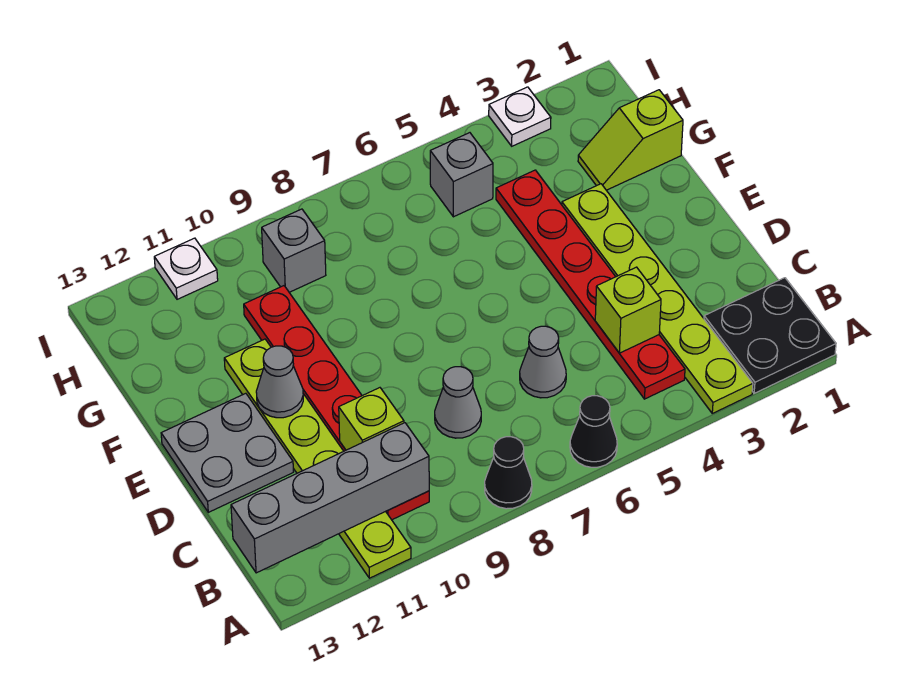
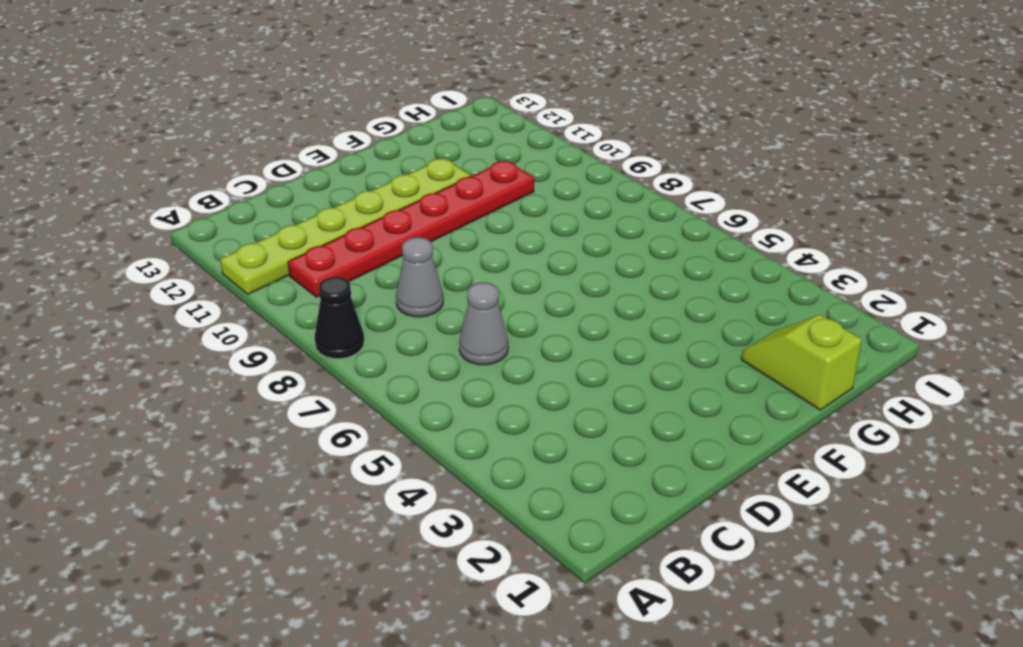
none -> black 2x2 plate [704,278,836,393]
none -> lime 1x6 plate [562,184,753,413]
none -> black 1x1 cone [570,396,617,467]

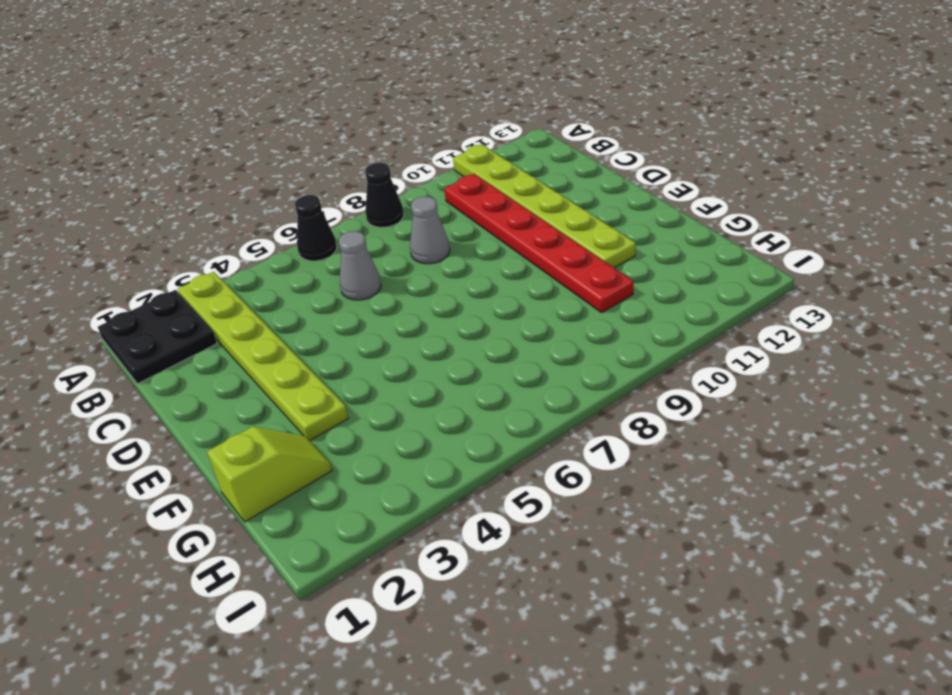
none -> red 1x6 plate [496,170,685,399]
none -> grey 2x2 plate [161,393,293,512]
none -> grey 1x1 brick [430,133,493,217]

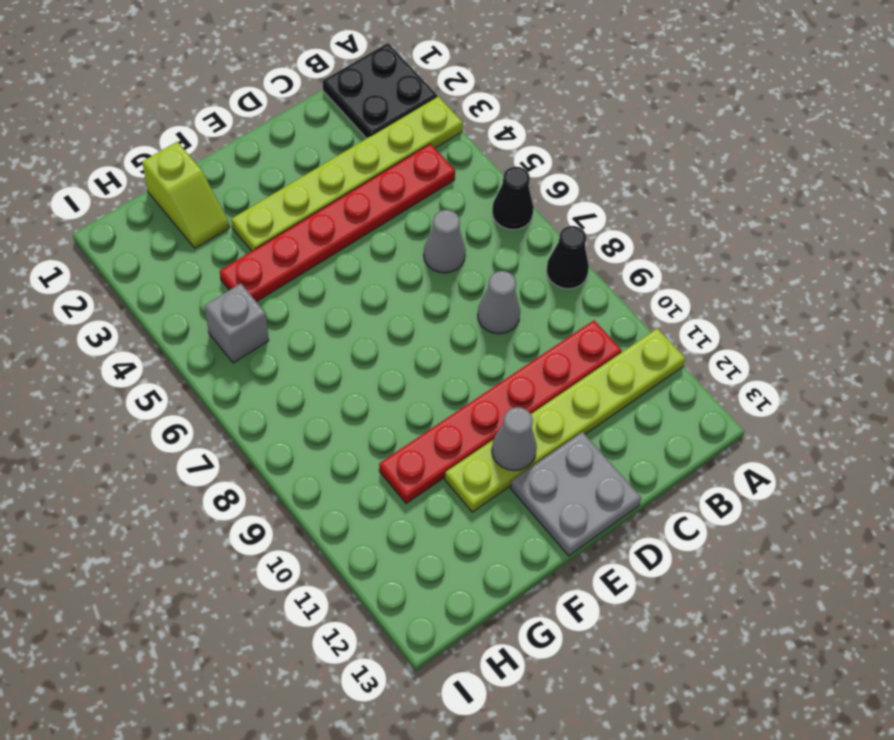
none -> grey 1x1 brick [262,209,326,292]
none -> white 1x1 plate [489,87,551,146]
none -> white 1x1 plate [154,238,218,299]

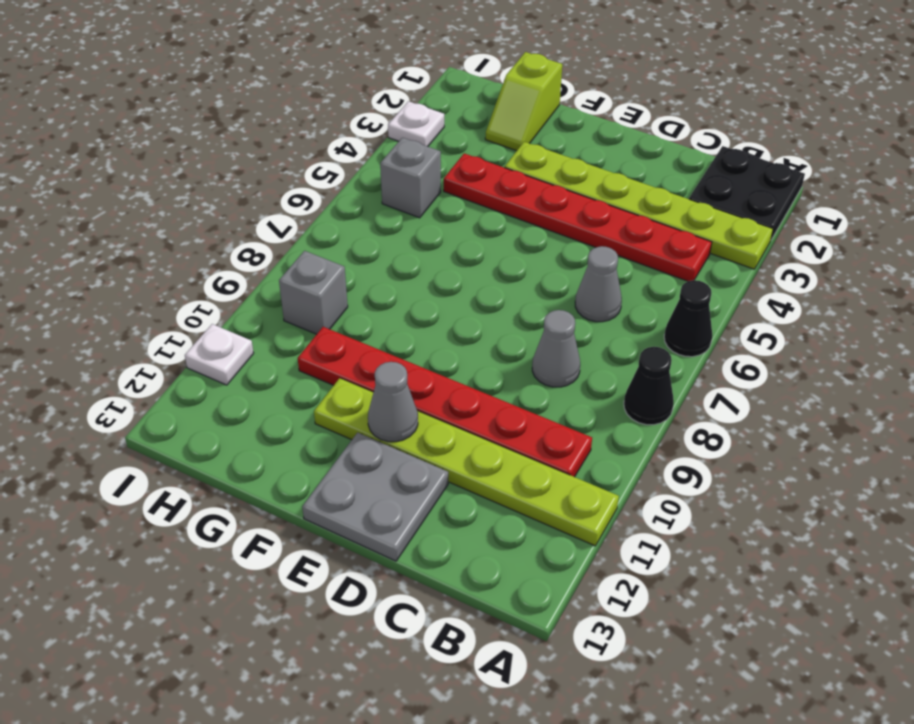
none -> grey 1x4 brick [231,423,429,573]
none -> lime 1x1 brick [595,267,661,353]
none -> lime 1x1 brick [339,388,404,450]

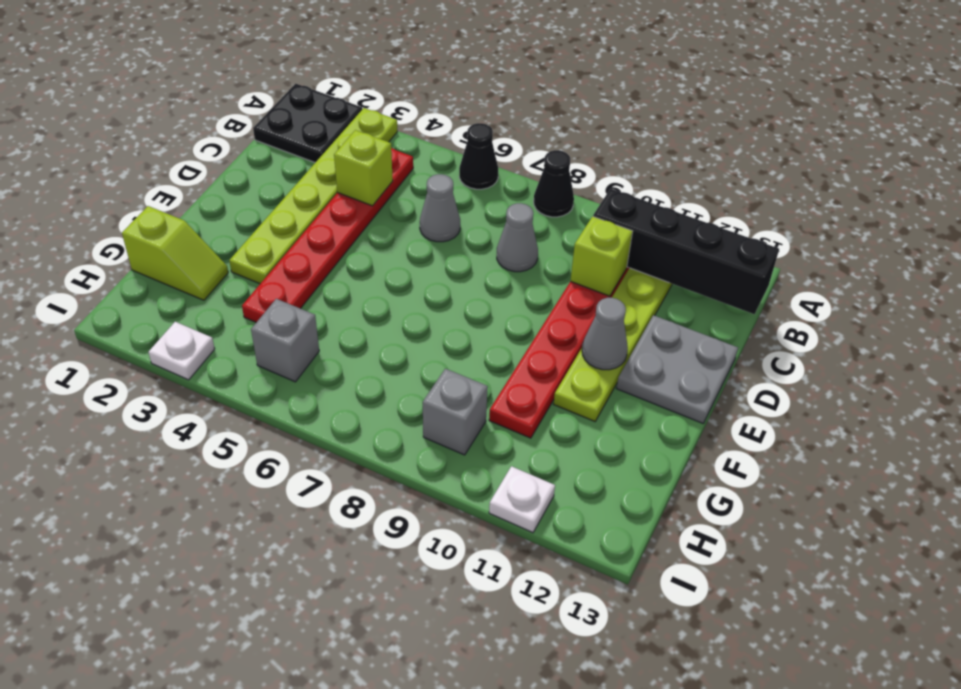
black 1x4 brick [593,189,779,314] -> grey 1x4 brick [231,423,429,573]

